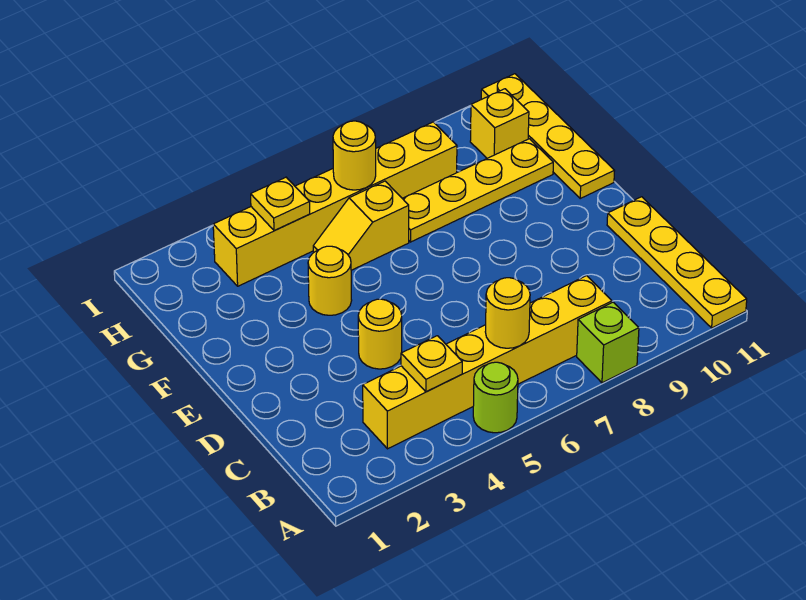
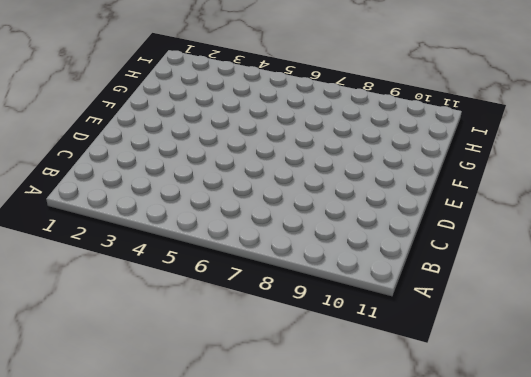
none -> lime 1x1 round brick [473,362,518,433]
none -> lime 1x1 brick [577,302,639,383]
none -> yellow 1x4 plate [607,197,747,328]

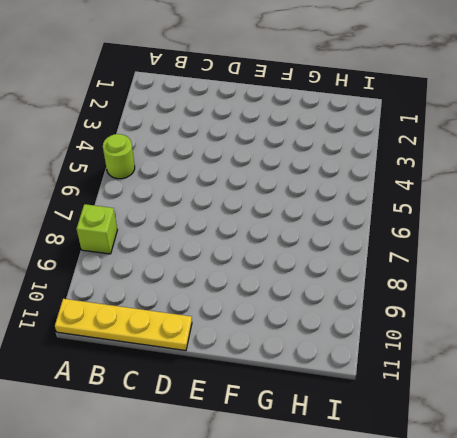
none -> yellow 1x6 brick [363,276,612,449]
none -> yellow 1x1 round brick [358,299,402,369]
none -> yellow 1x1 round brick [308,246,352,315]

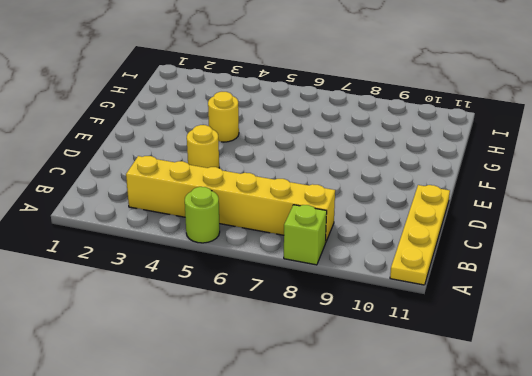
none -> yellow 1x4 plate [481,74,615,198]
none -> yellow 1x2 slope [313,181,409,270]
none -> yellow 1x4 plate [402,139,553,242]

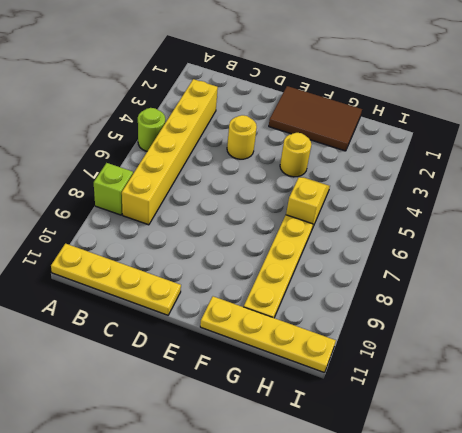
brown 2x3 tile [269,86,362,151] -> none
none -> yellow 1x6 brick [213,122,457,286]
none -> yellow 1x1 brick [470,89,529,158]
none -> yellow 1x1 plate [401,336,462,392]

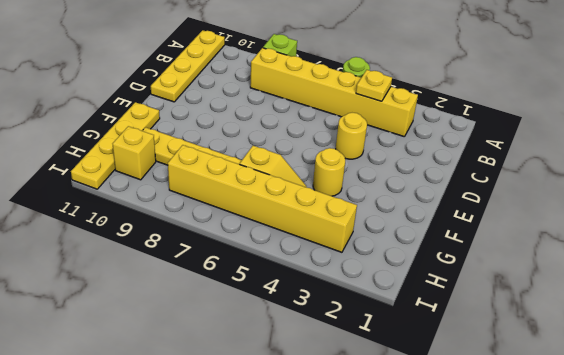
none -> yellow 1x1 round brick [485,278,530,348]
none -> yellow 1x1 plate [251,177,310,231]
none -> yellow 1x1 round brick [333,121,376,190]

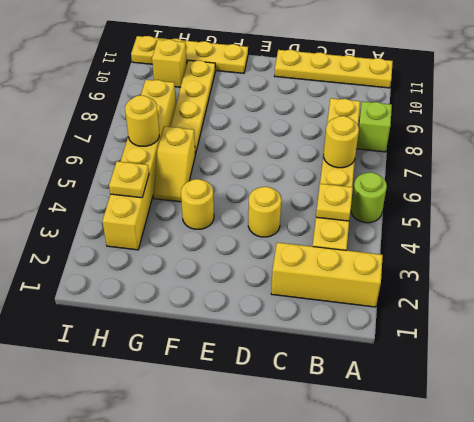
yellow 1x3 brick [271,243,383,307] -> none

